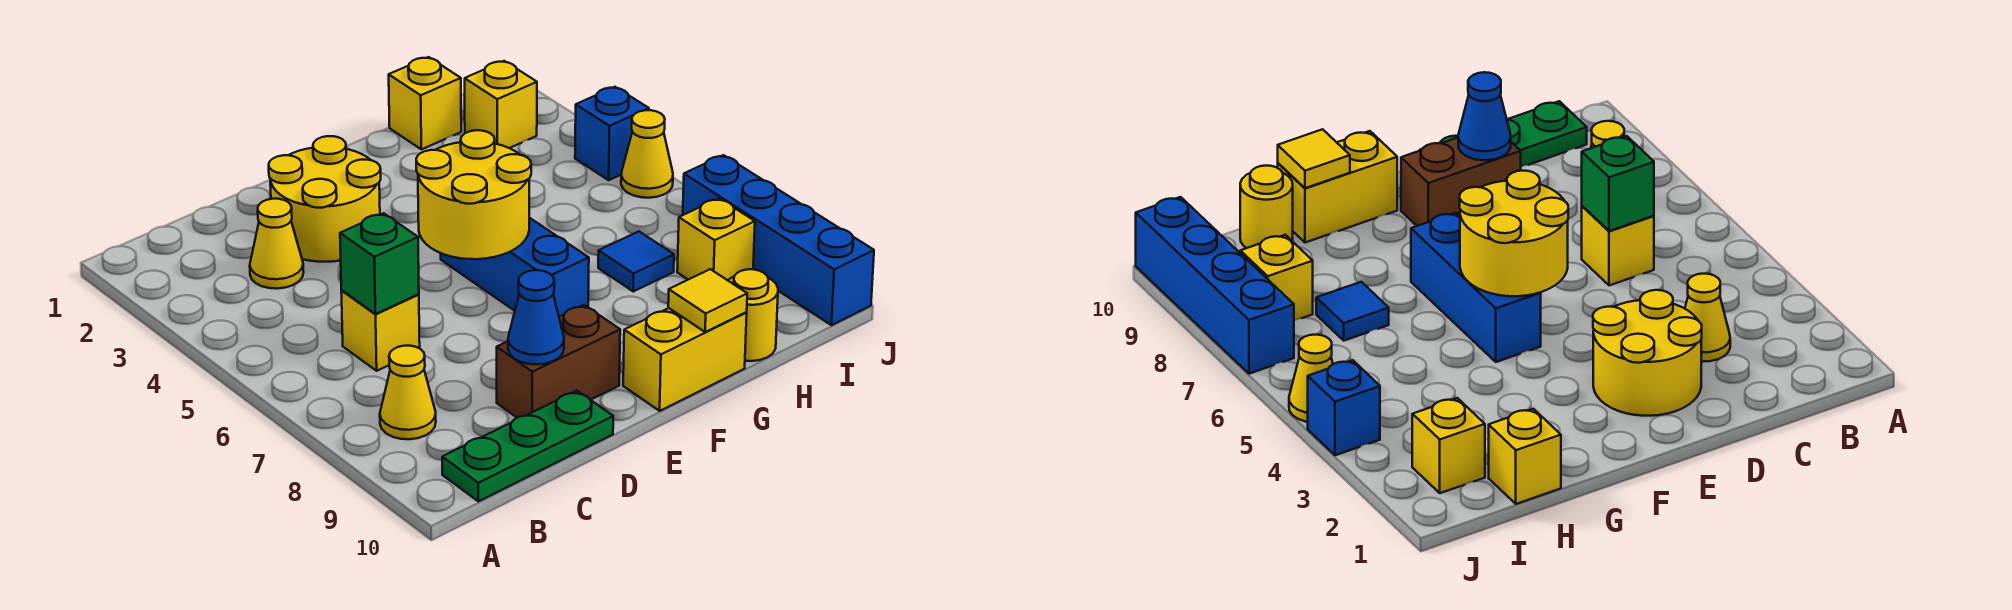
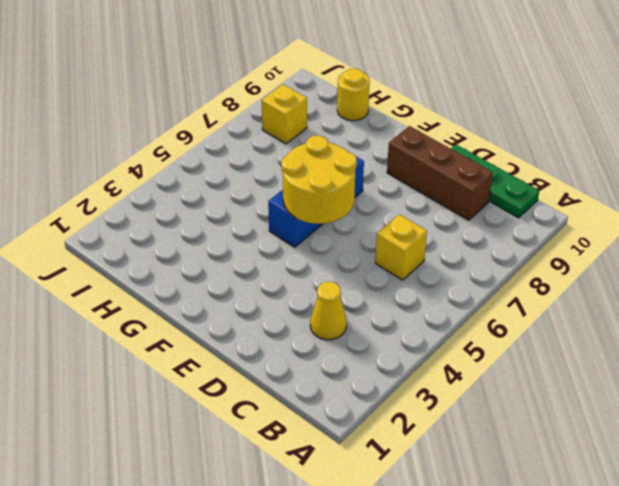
brown 1x3 brick [387,126,493,220] -> brown 1x2 brick [497,305,620,418]
none -> yellow 1x1 cone [380,346,436,439]
none -> yellow 2x2 round brick [269,136,381,262]
none -> yellow 1x2 brick [623,308,747,411]

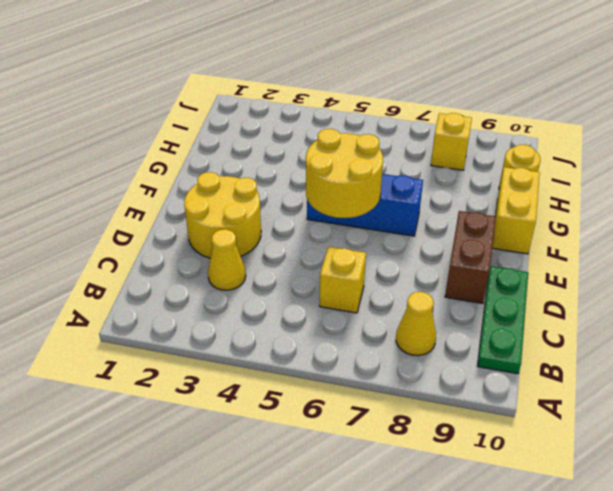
none -> yellow 1x1 brick [389,57,461,149]
none -> blue 1x1 tile [598,231,674,291]
none -> yellow 1x1 brick [465,61,537,148]

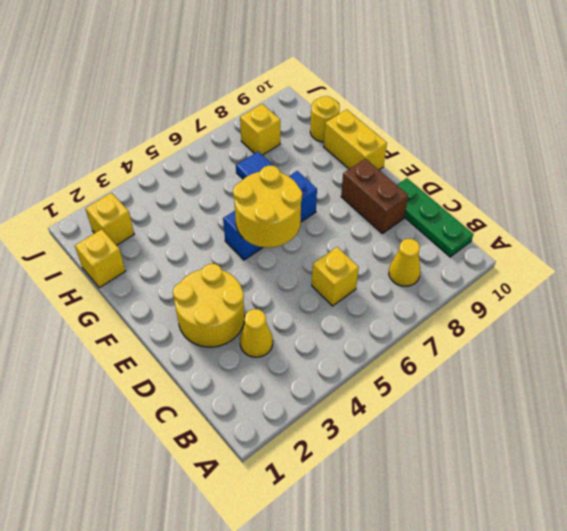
none -> blue 1x1 brick [575,87,649,180]
none -> yellow 1x1 cone [621,110,673,198]
none -> blue 1x4 brick [683,155,874,325]

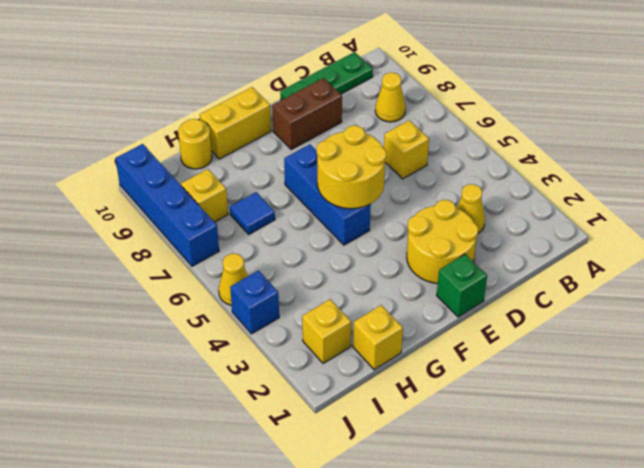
green 1x1 brick [437,254,487,317] -> green 1x1 brick moved to [340,213,419,314]
none -> blue 1x1 cone [508,270,564,364]
none -> yellow 1x1 tile [668,269,747,332]

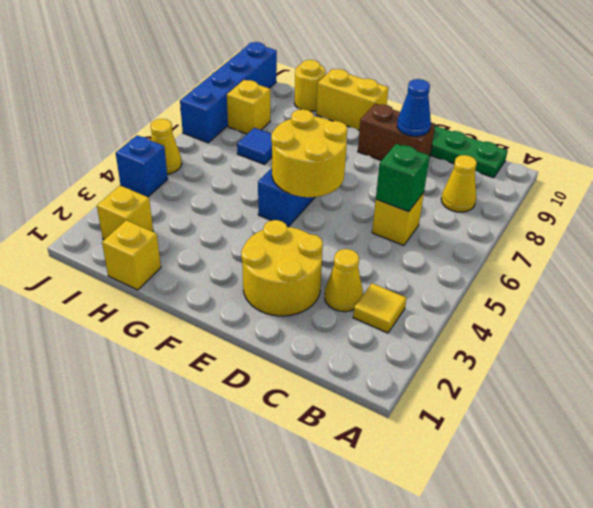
yellow 1x1 tile [353,283,406,333] -> yellow 1x1 tile moved to [668,269,747,332]

